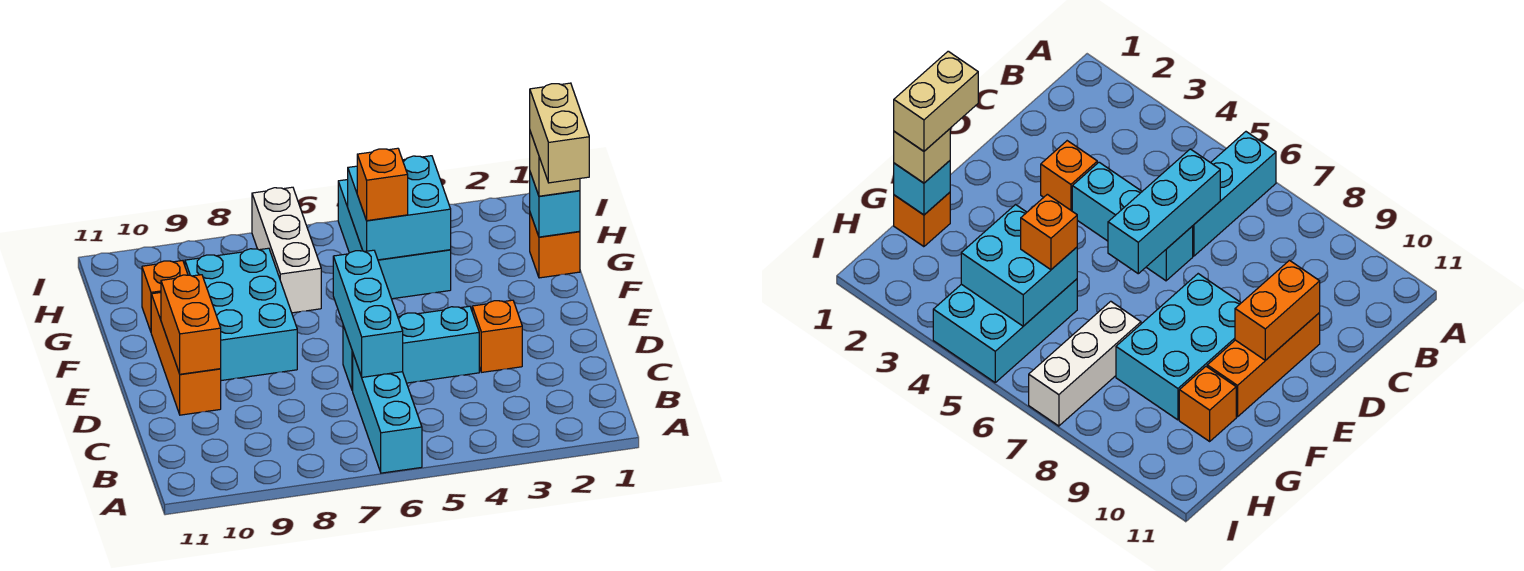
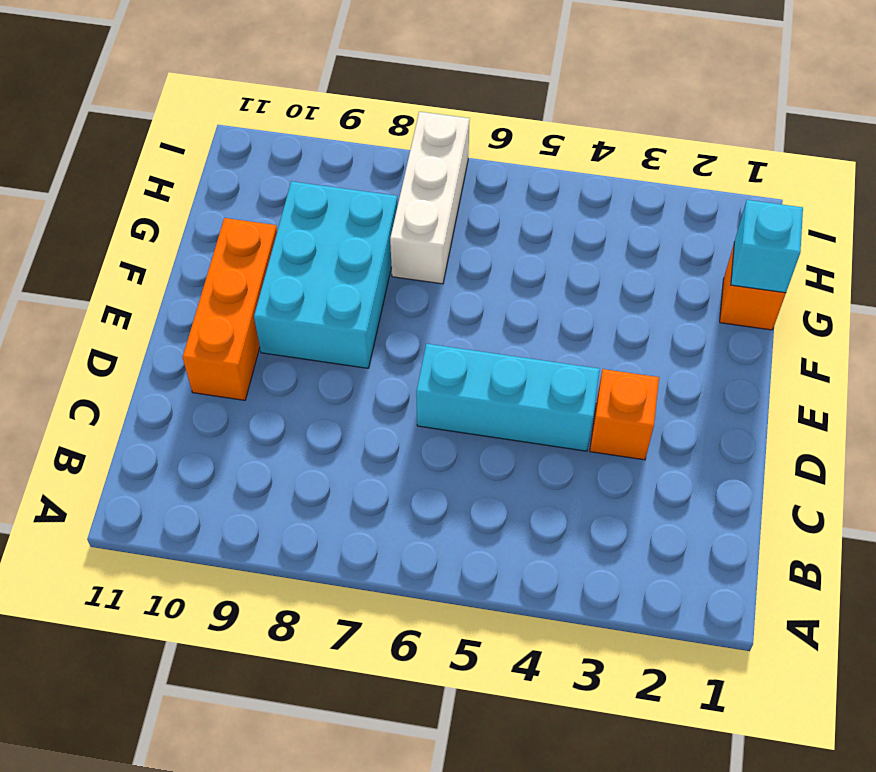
none -> cyan 1x3 brick [353,354,422,473]
none -> cyan 2x3 brick [338,180,451,299]
none -> orange 1x1 brick [142,261,188,331]

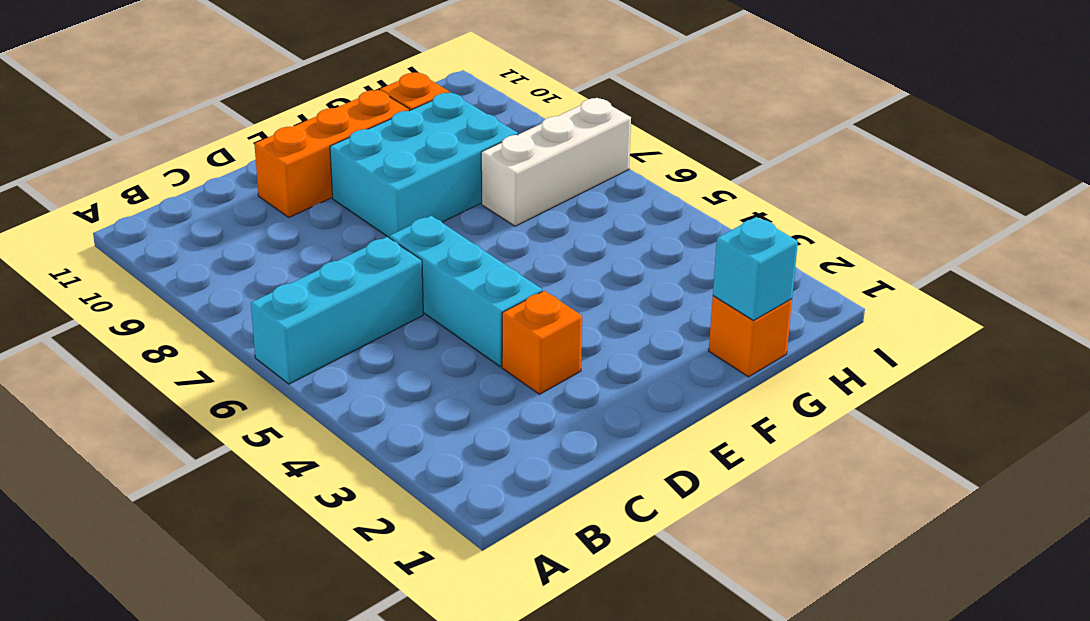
none -> cyan 2x3 brick [338,180,451,299]
none -> cyan 1x3 brick [333,250,403,377]
none -> orange 1x2 brick [161,275,221,374]

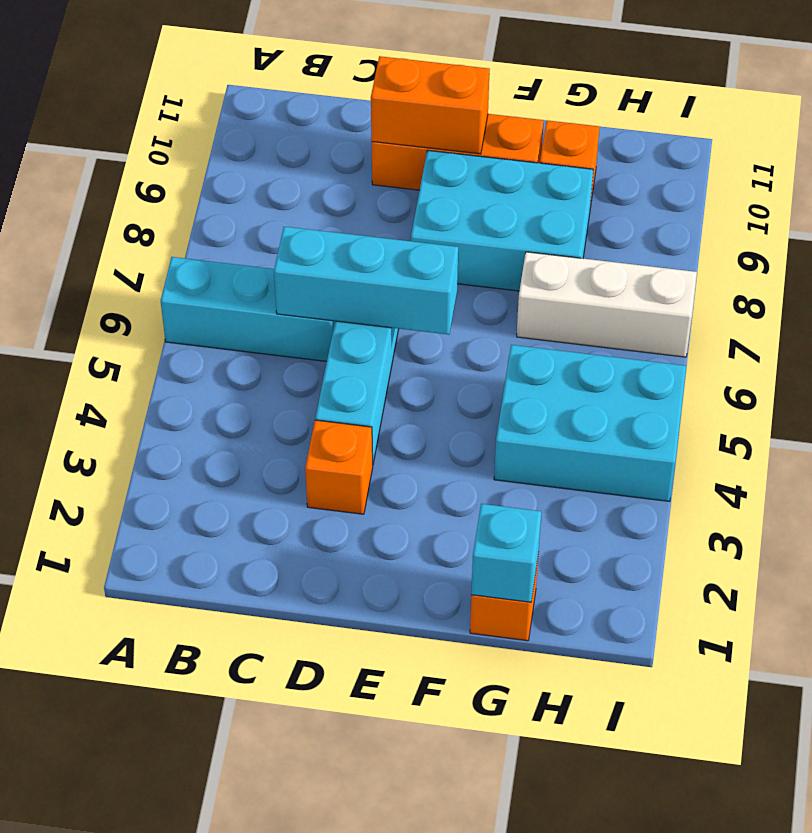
none -> cyan 2x2 brick [348,156,451,260]
none -> tan 1x1 brick [530,132,580,196]
none -> orange 1x1 brick [357,148,408,221]

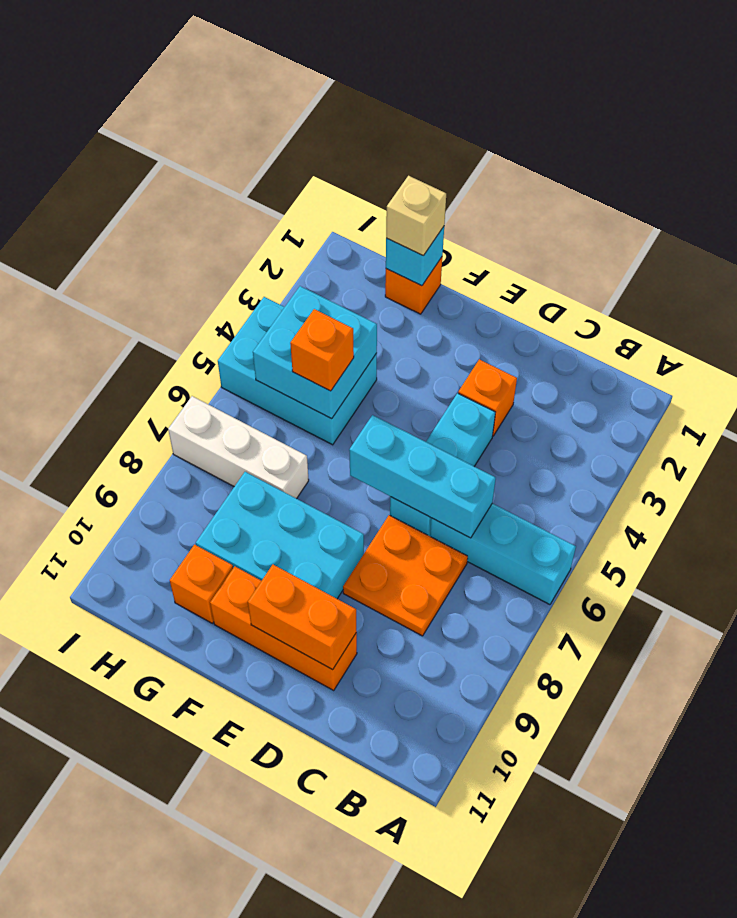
orange 2x2 plate [343,515,468,636] -> none
none -> tan 1x2 brick [530,83,589,183]

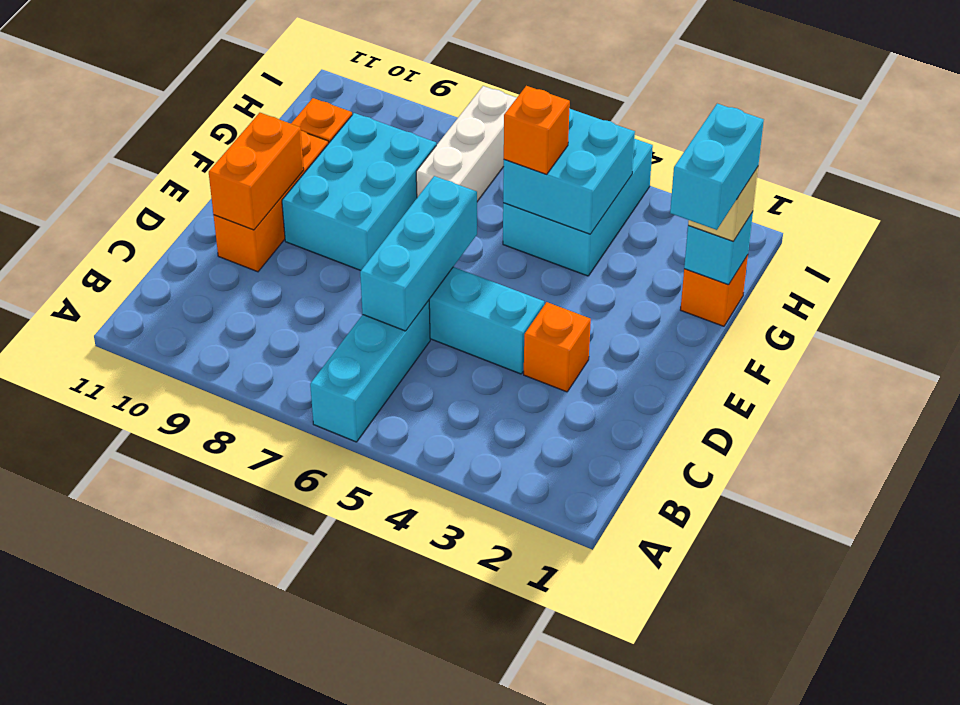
cyan 1x2 brick [670,104,764,230] -> tan 1x2 brick [530,83,589,183]

